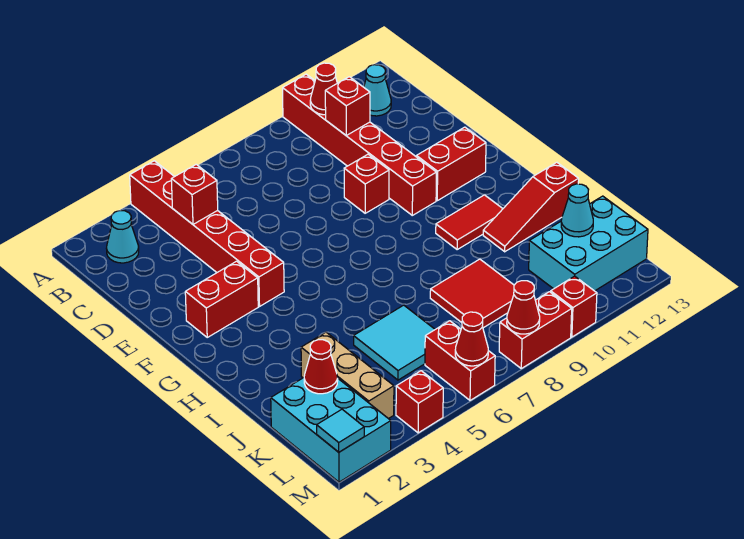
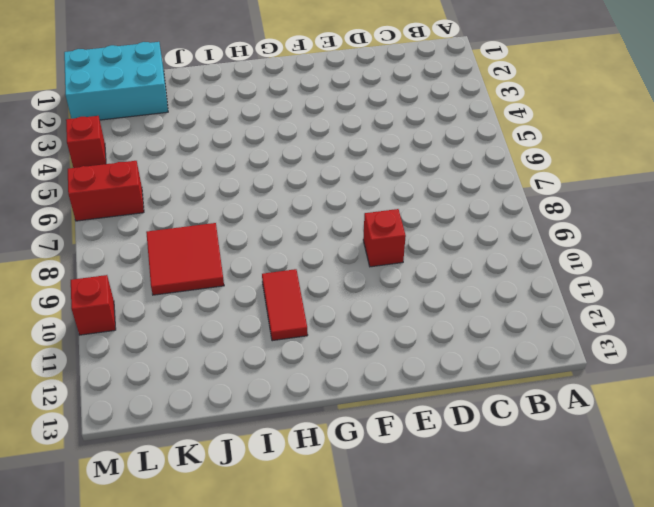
none -> red 1x6 brick [130,161,284,306]
none -> red 1x6 brick [283,74,436,215]
none -> cyan 1x1 cone [106,211,139,263]

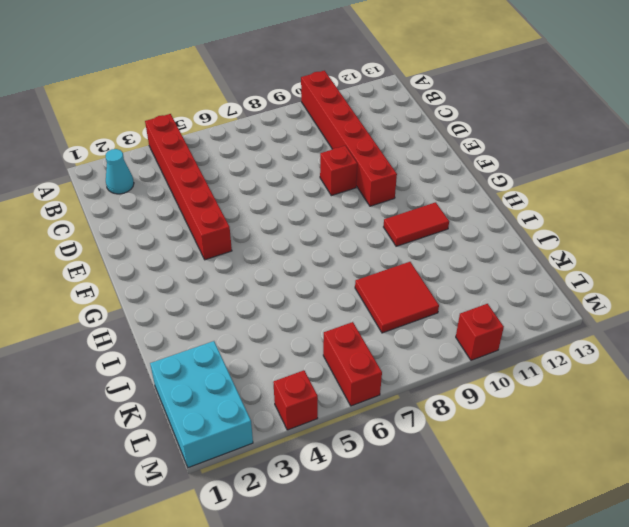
none -> cyan 1x1 cone [364,65,391,116]
none -> red 1x2 brick [185,261,258,337]
none -> red 1x2 brick [416,127,486,201]

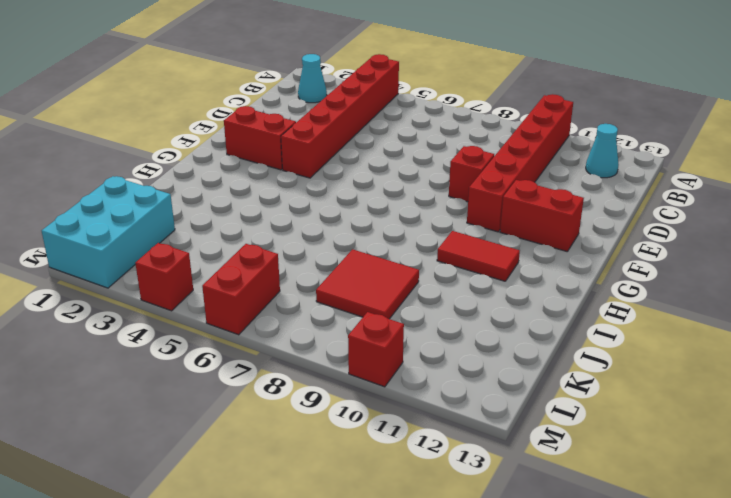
none -> red 1x3 slope [483,162,579,252]
none -> tan 1x3 brick [301,332,394,419]
none -> cyan 2x2 tile [354,305,435,380]

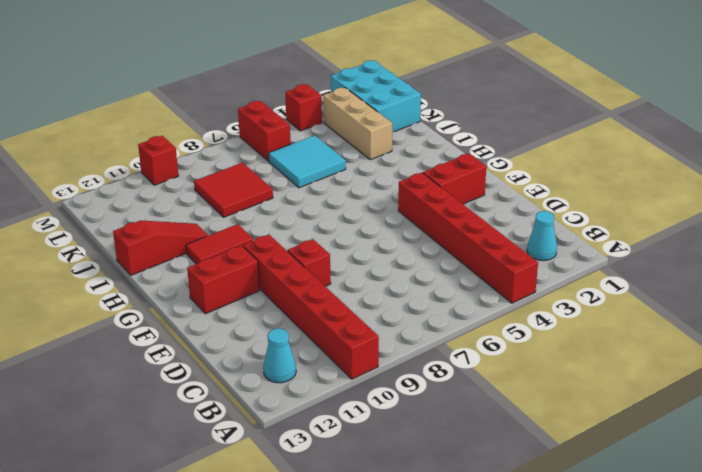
none -> cyan 2x3 brick [529,196,648,291]
none -> red 1x2 brick [499,292,572,368]
none -> red 1x1 cone [310,63,337,115]

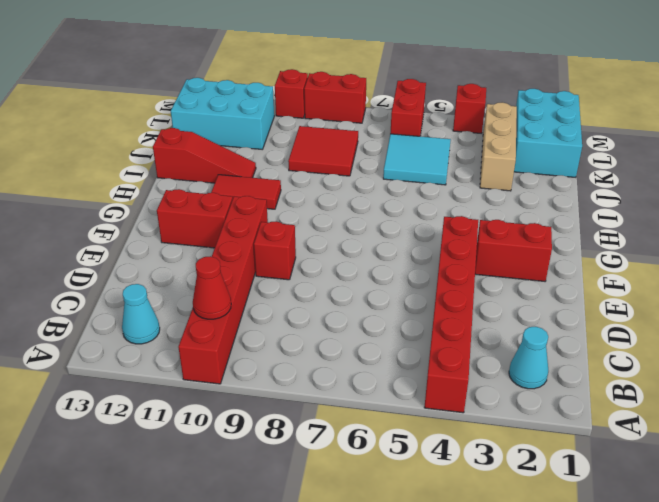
none -> red 1x1 brick [171,164,218,224]
none -> red 1x1 brick [325,77,370,135]
none -> red 1x1 cone [304,340,338,394]

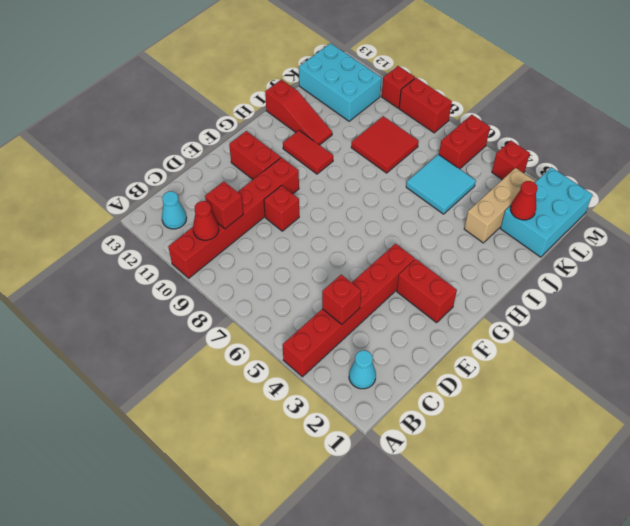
none -> cyan 1x1 cone [561,184,593,237]
none -> cyan 1x1 tile [317,409,364,452]
none -> red 1x1 cone [455,312,488,366]

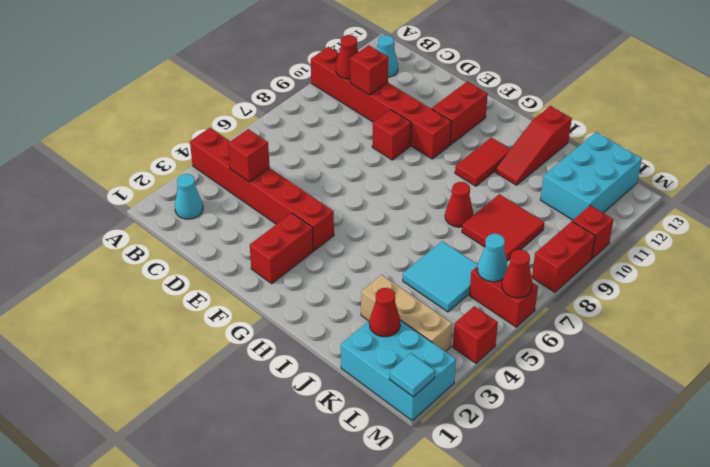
red 1x1 cone [445,182,473,227] -> red 1x1 cone moved to [507,281,540,334]
cyan 1x1 cone [477,234,508,282] -> cyan 1x1 cone moved to [561,184,593,237]

